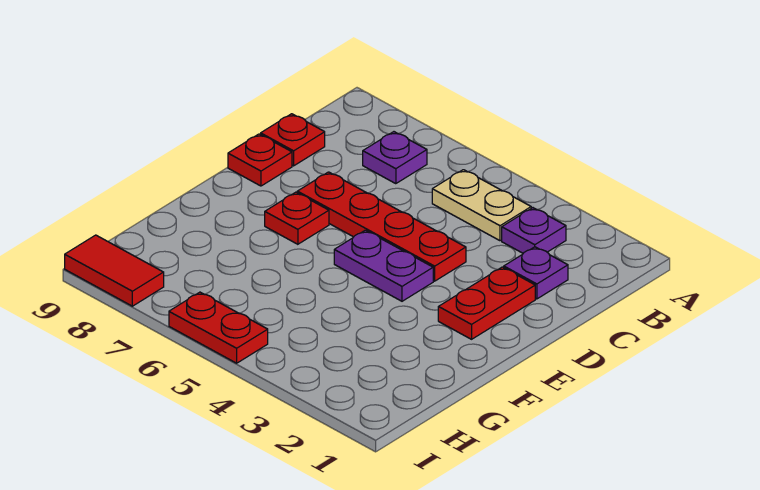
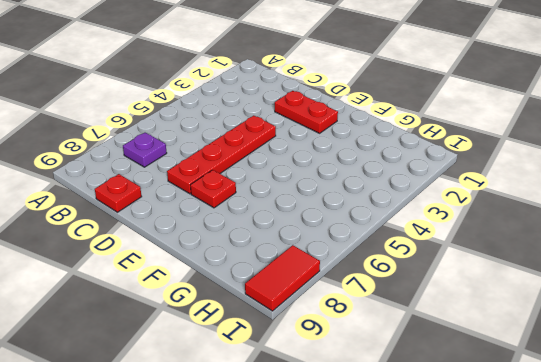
none -> purple 1x1 plate [502,208,566,253]
none -> tan 1x2 plate [432,170,531,241]
none -> purple 1x1 plate [504,247,568,299]

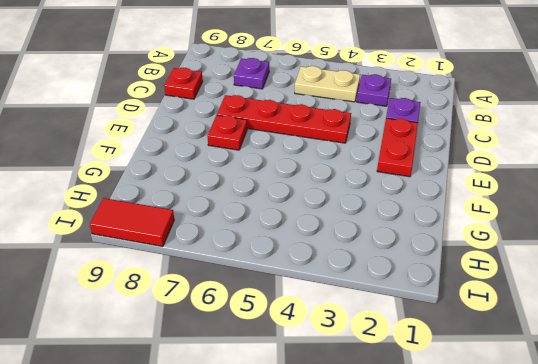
none -> red 1x1 plate [228,134,292,186]
none -> purple 1x2 plate [334,230,433,301]
none -> red 1x2 plate [169,292,268,363]

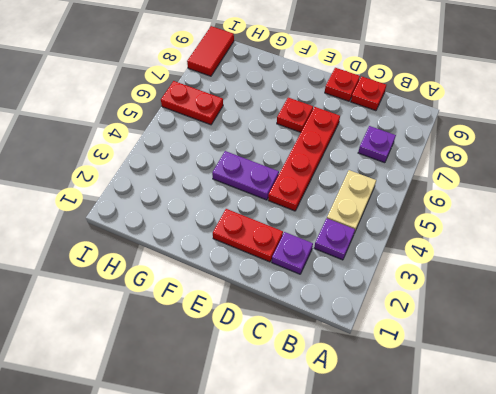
purple 1x2 plate [212,151,279,200] -> purple 1x2 plate turned to [334,230,433,301]
red 1x2 plate [161,81,223,125] -> red 1x2 plate turned to [169,292,268,363]

